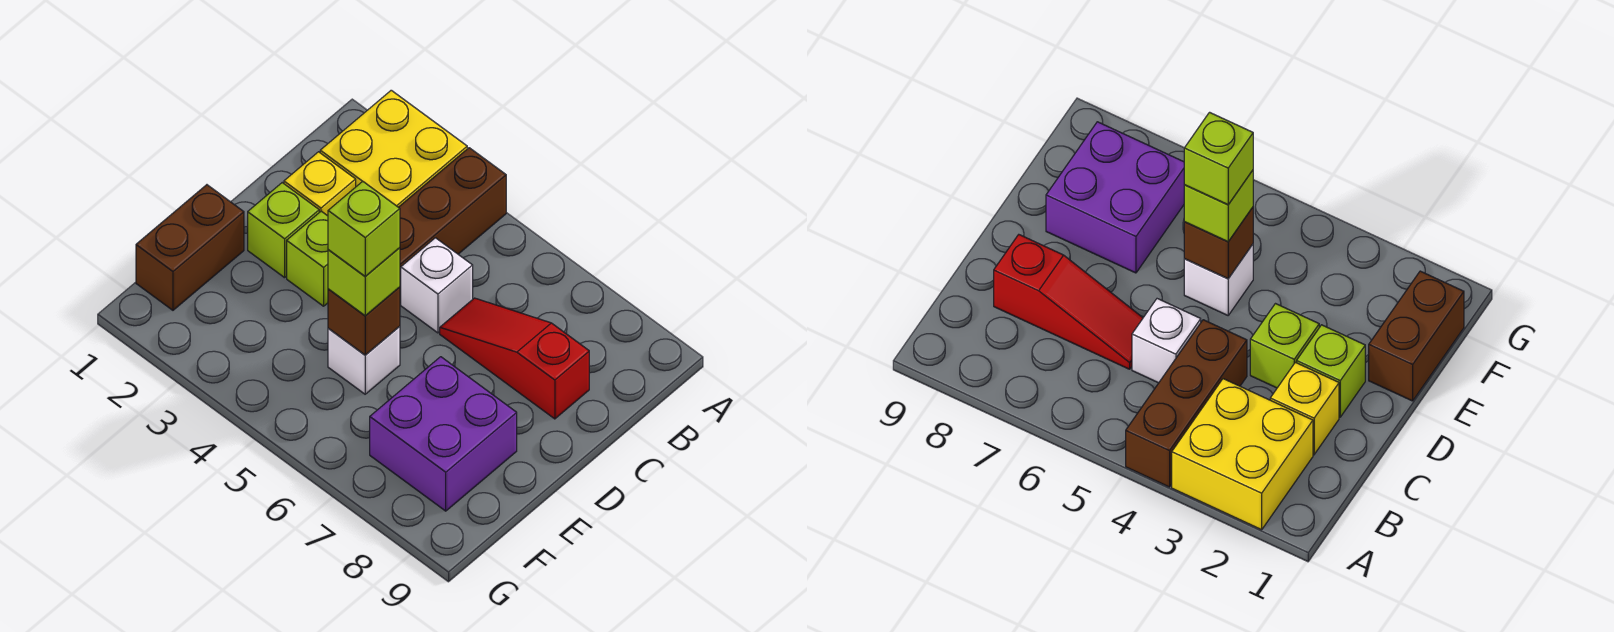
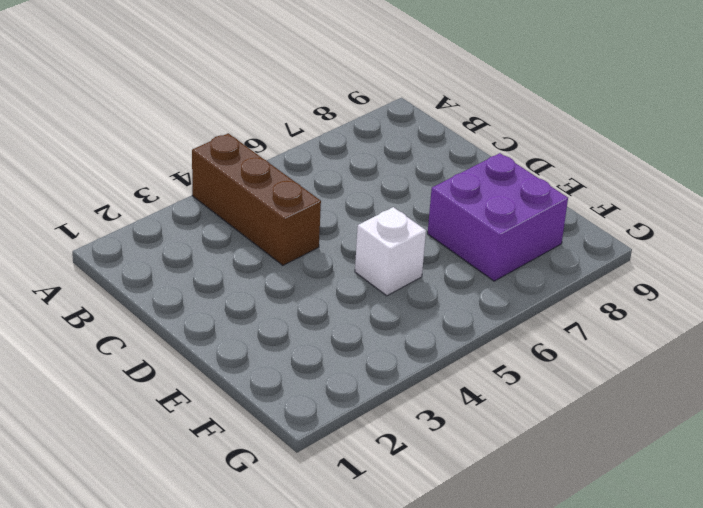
none -> yellow 2x2 brick [320,90,467,207]
none -> yellow 1x1 brick [284,152,356,216]
none -> white 1x1 brick [401,238,473,333]

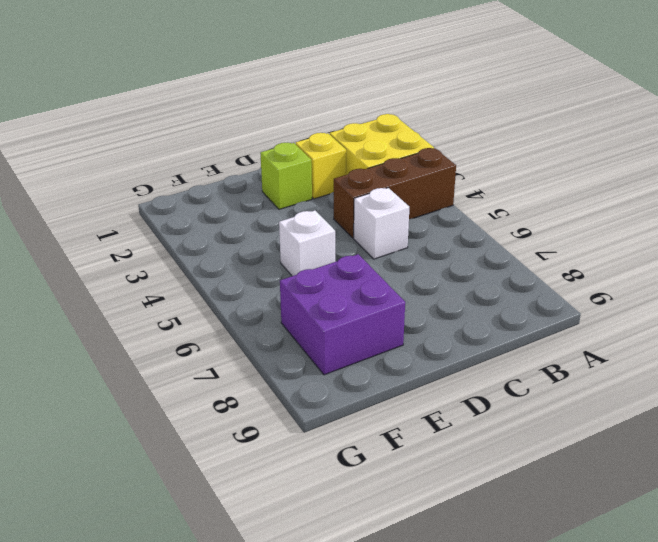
none -> red 1x3 slope [440,298,589,419]
none -> lime 1x1 brick [287,211,328,306]
none -> brown 1x2 brick [136,185,244,310]

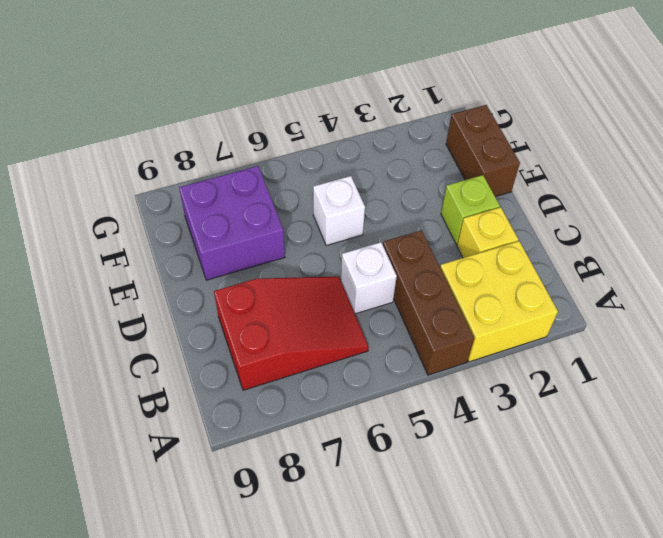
red 2x3 slope [214,276,369,390] -> red 1x3 slope [440,298,589,419]
none -> lime 1x1 brick [287,211,328,306]
none -> brown 1x1 brick [328,287,400,355]
none -> lime 1x1 brick [328,248,400,316]

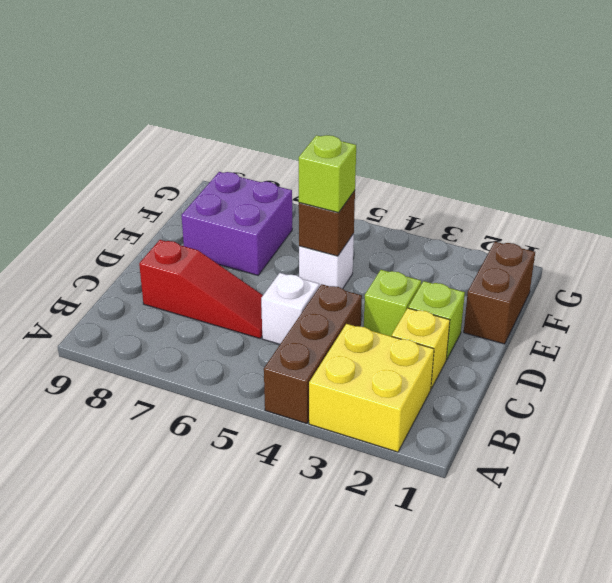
none -> lime 1x1 brick [328,181,400,276]

